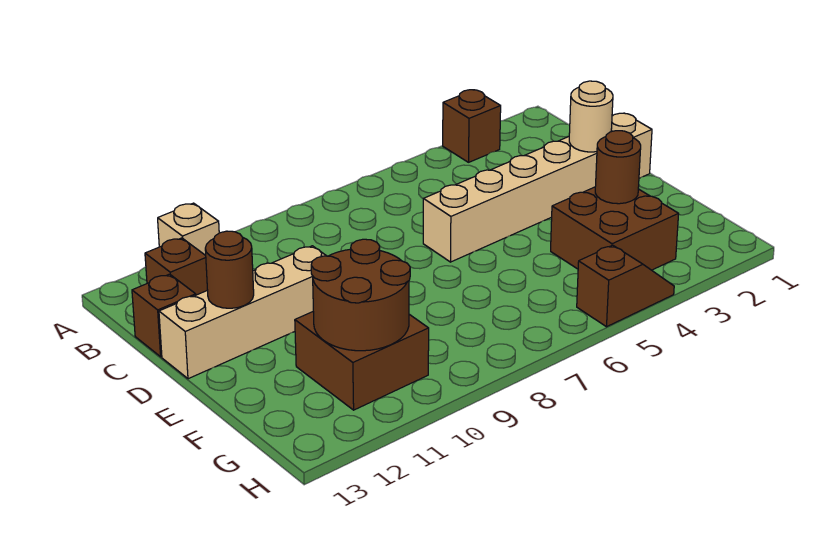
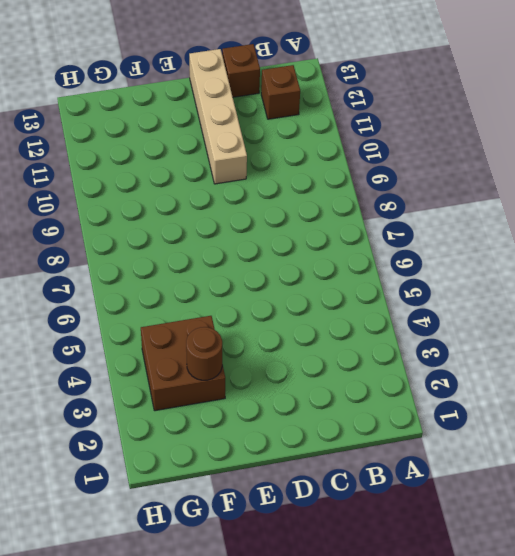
none -> brown 1x1 brick [443,90,501,162]
none -> tan 1x1 brick [158,203,219,255]
none -> tan 1x6 brick [423,113,652,262]

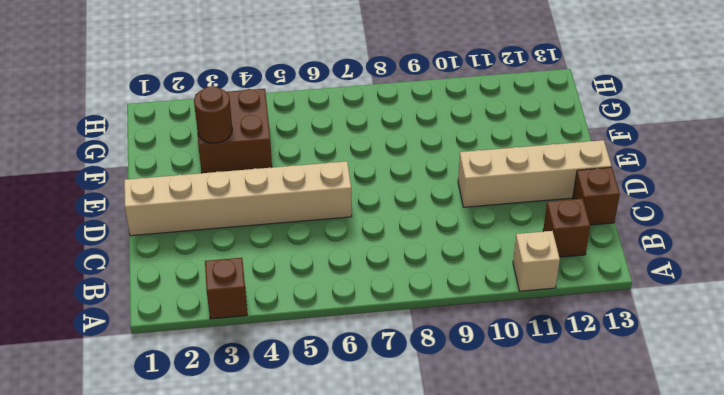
none -> brown 2x2 brick [295,312,429,410]
none -> brown 1x2 slope [577,245,674,327]
none -> tan 1x1 round brick [569,81,613,152]

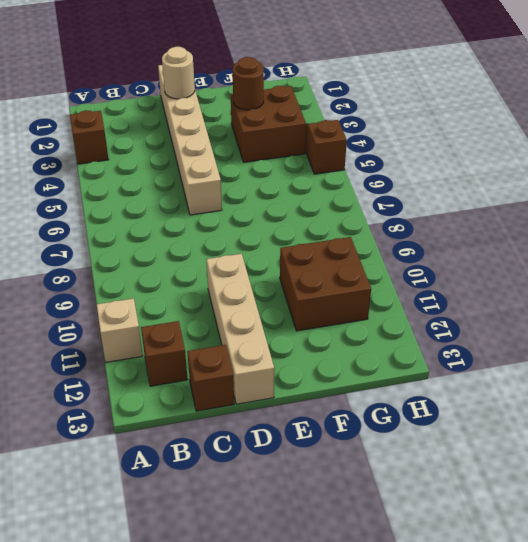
none -> brown 1x1 round brick [205,231,254,308]
none -> brown 2x2 round brick [311,239,410,351]

